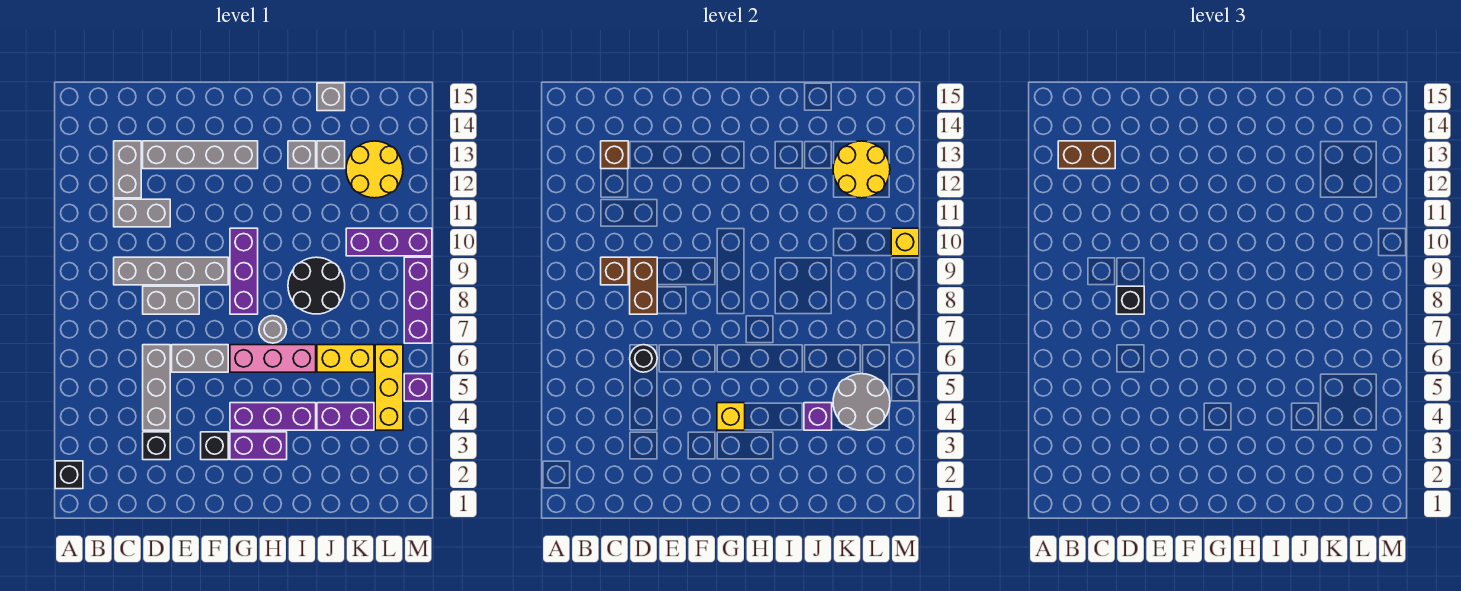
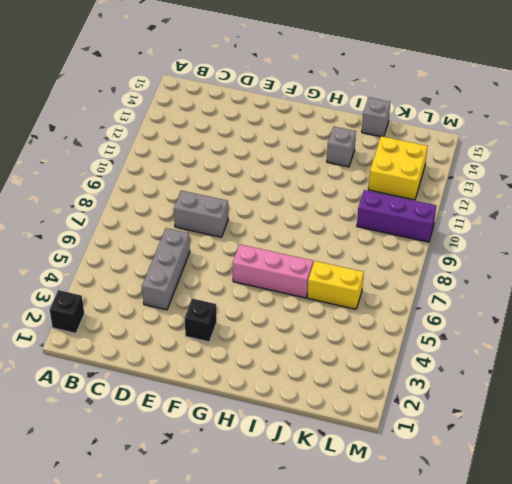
yellow 2x2 brick [368,136,427,200] -> yellow 2x2 round brick [346,141,403,198]
none -> grey 1x4 brick [114,257,228,285]
none -> grey 1x2 brick [114,199,170,227]
none -> grey 1x2 brick [114,141,141,198]
none -> black 1x1 brick [143,432,170,460]

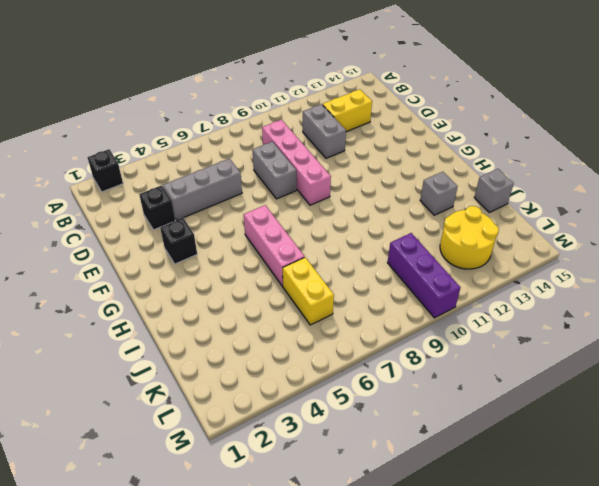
pink 1x4 brick [262,120,331,205] -> grey 1x4 brick [114,257,228,285]
yellow 1x2 brick [323,89,372,132] -> grey 1x2 brick [114,141,141,198]
none -> grey 1x4 brick [143,141,258,169]
none -> grey 1x2 brick [172,345,228,372]
none -> purple 1x2 brick [230,432,287,460]
none -> purple 1x3 brick [230,403,316,430]

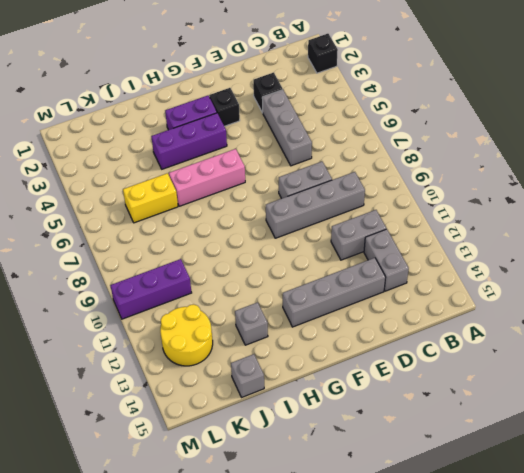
none -> grey 1x2 brick [172,345,228,372]
none -> purple 1x3 brick [230,228,258,314]
none -> grey 1x1 round brick [259,316,287,343]
none -> black 2x2 round brick [288,257,345,314]

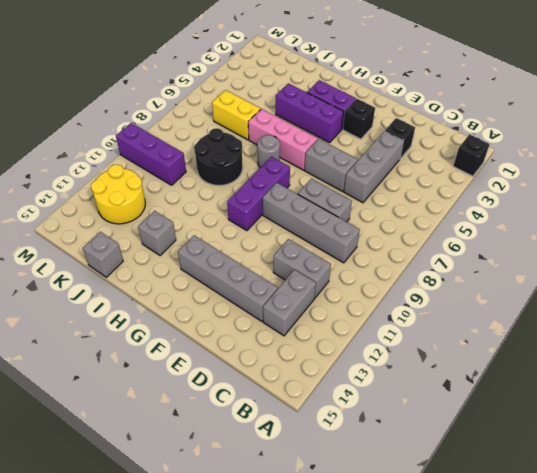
none -> purple 1x2 brick [317,403,374,430]
none -> grey 1x1 brick [317,141,345,169]
none -> yellow 1x3 brick [375,345,403,430]
none -> purple 1x1 brick [404,374,432,401]

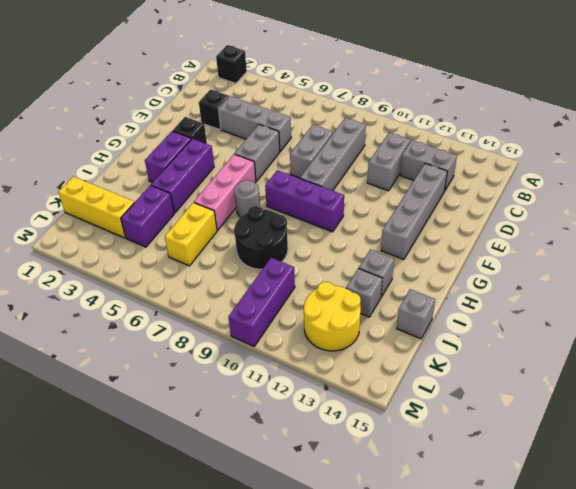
yellow 1x3 brick [58,177,135,238] -> yellow 1x3 brick moved to [375,345,403,430]
none -> purple 1x1 brick [404,374,432,401]
none -> purple 1x3 brick [404,257,432,343]
none -> brown 1x1 brick [601,257,628,285]
none -> brown 1x1 brick [601,141,628,169]

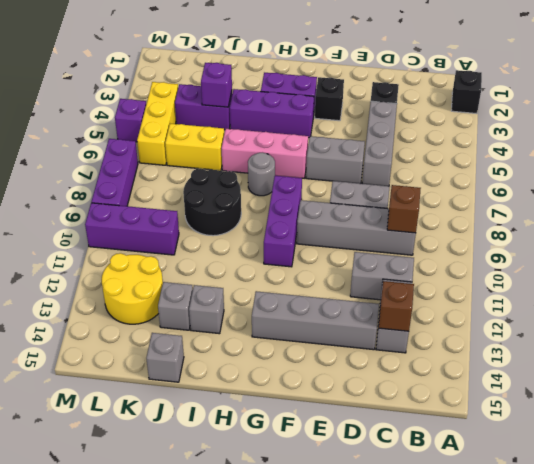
none -> black 1x1 round brick [630,345,657,372]
none -> brown 1x2 brick [630,257,657,314]
none -> yellow 1x1 brick [717,403,745,430]
none -> grey 2x2 round brick [833,374,890,430]

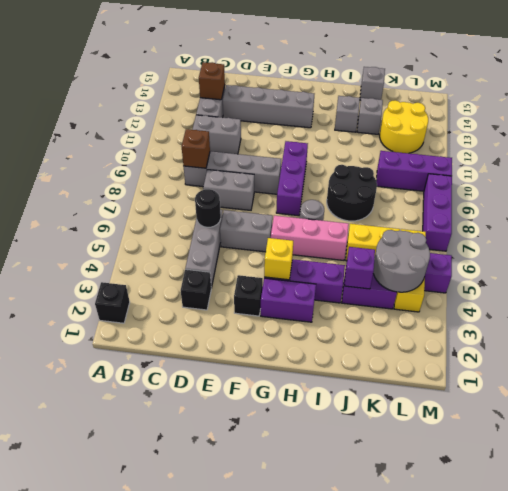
none -> brown 1x2 brick [630,257,657,314]
none -> yellow 2x2 round brick [833,141,890,198]
none -> yellow 1x1 brick [891,228,919,256]
none -> brown 1x2 brick [1058,141,1115,169]

